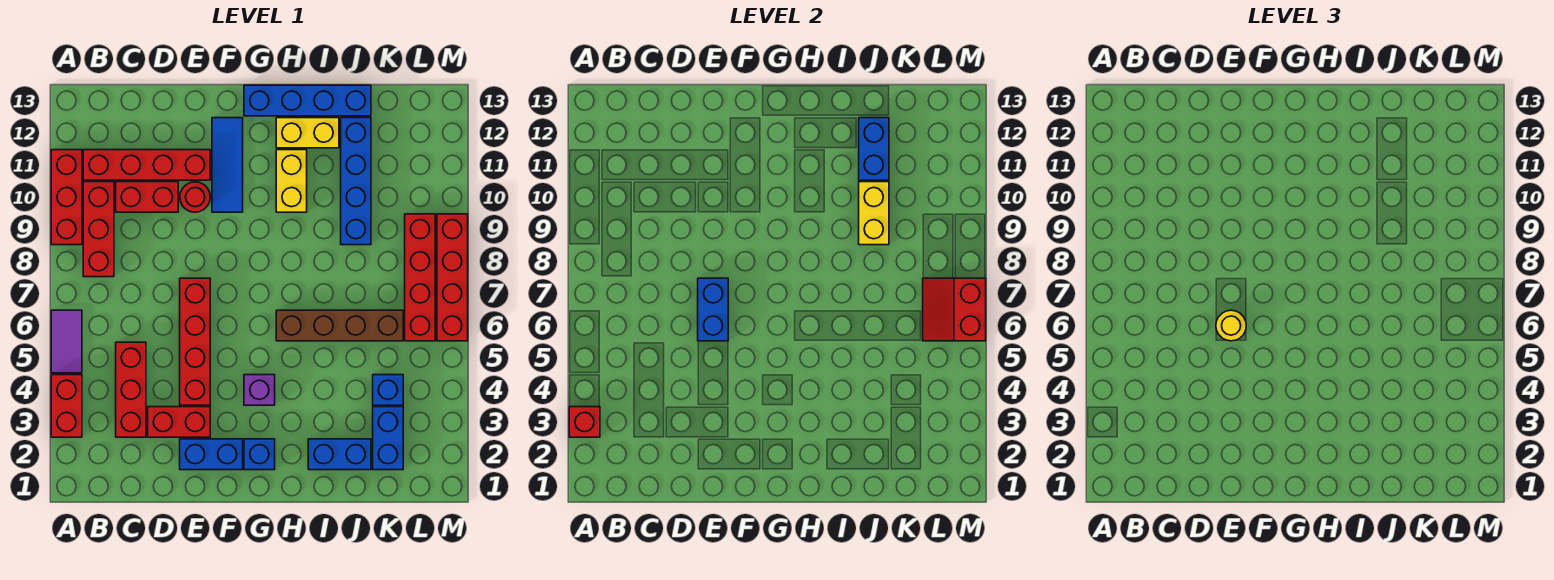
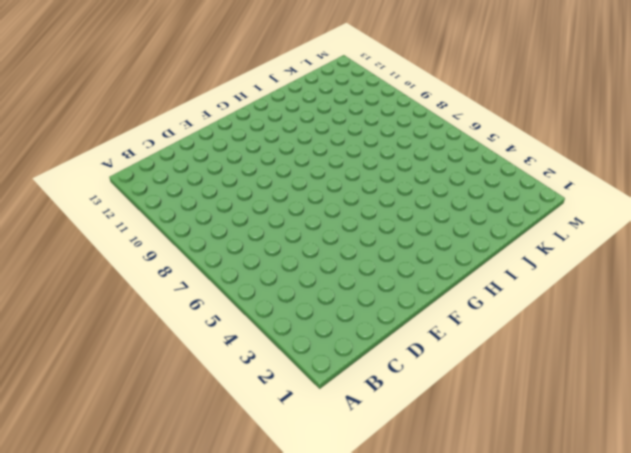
none -> red 1x2 brick [51,375,82,437]
none -> purple 1x2 tile [51,310,82,373]
none -> red 1x3 brick [51,150,82,245]
none -> red 1x3 brick [83,182,114,277]

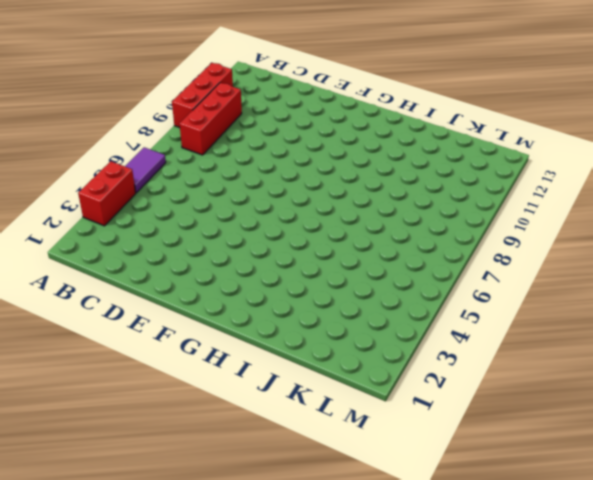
none -> red 1x4 brick [83,150,210,180]
none -> red 1x3 brick [116,342,146,437]
none -> red 1x2 brick [116,182,178,212]
none -> red 1x2 brick [148,407,210,437]

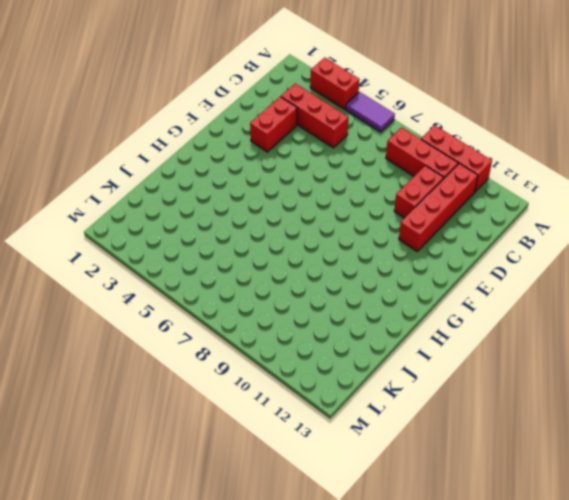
none -> blue 1x2 brick [180,439,243,470]
none -> red 1x4 brick [180,278,210,405]
none -> red 1x1 round brick [180,182,210,212]
none -> blue 1x3 tile [212,118,243,212]

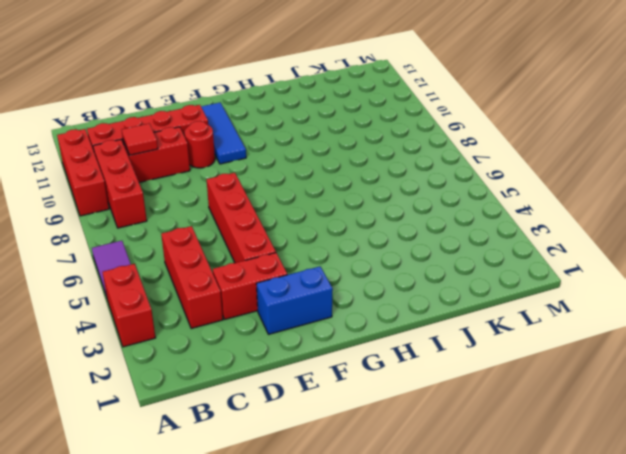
red 1x1 tile [122,123,158,155] -> none
none -> blue 1x1 brick [244,439,275,470]
none -> purple 1x1 brick [244,375,275,405]
none -> blue 1x4 brick [244,85,371,116]
none -> brown 1x4 brick [276,310,403,341]

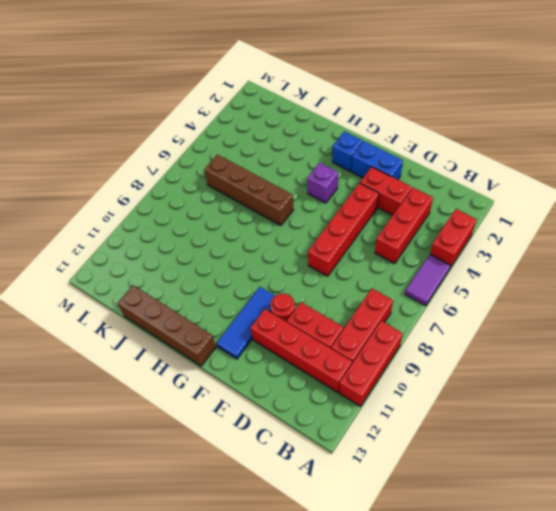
brown 1x4 brick [118,286,216,366] -> blue 1x4 brick [244,85,371,116]
none -> yellow 1x2 brick [276,150,307,212]
none -> yellow 1x2 brick [276,118,339,148]
none -> blue 1x2 brick [308,439,371,470]
none -> blue 1x4 brick [341,118,371,245]

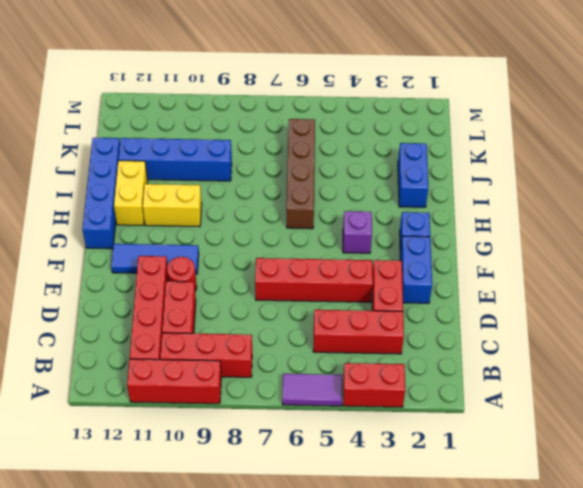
none -> blue 1x2 brick [373,407,403,470]
none -> blue 1x1 brick [373,375,403,405]
none -> red 1x4 brick [405,214,435,341]
none -> red 1x4 brick [437,214,468,341]

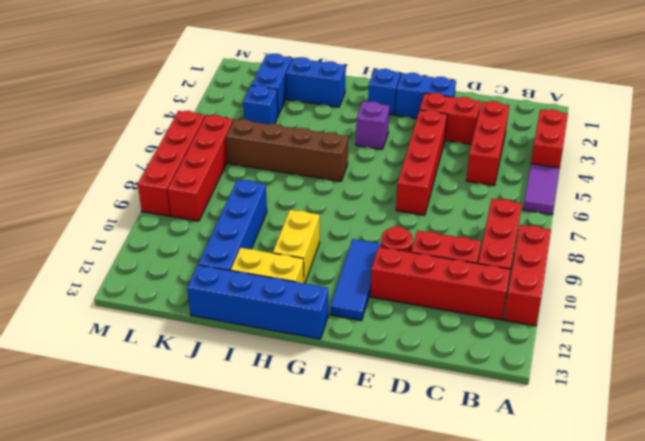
none -> red 1x1 brick [569,407,600,437]
none -> blue 1x2 brick [698,278,728,341]
none -> yellow 1x2 brick [859,182,889,245]
none -> blue 1x2 brick [859,118,889,180]

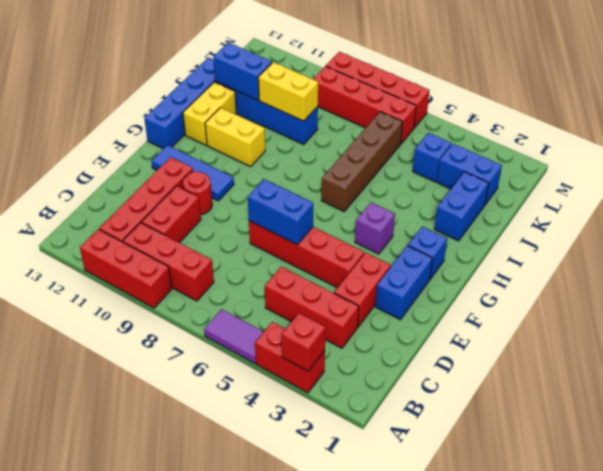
none -> red 2x2 slope [923,278,986,341]
none -> yellow 1x1 round brick [1216,310,1246,341]

